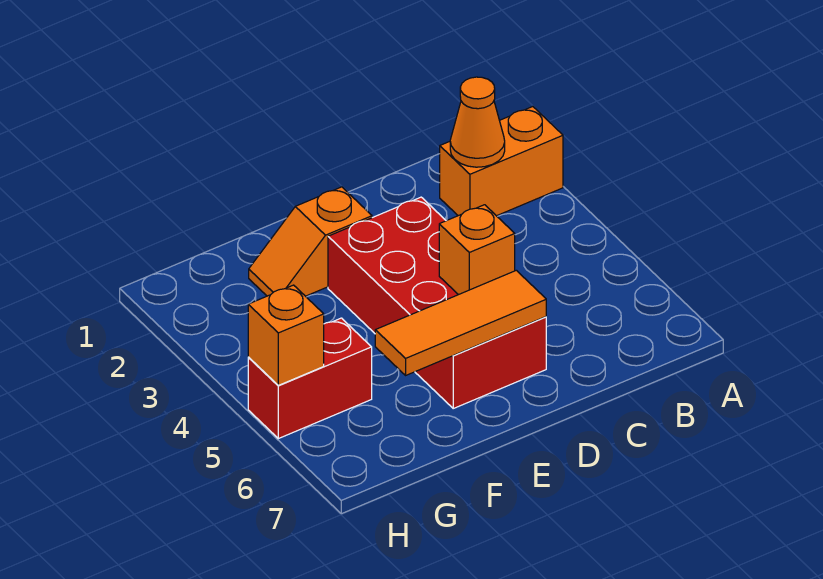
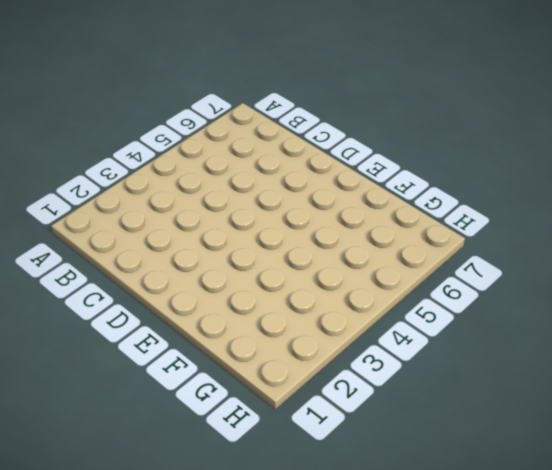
none -> orange 1x2 brick [440,107,563,216]
none -> red 2x4 brick [328,197,546,408]

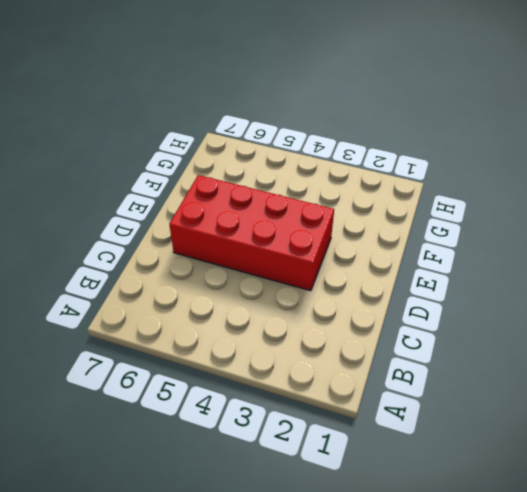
none -> orange 1x2 brick [440,107,563,216]
none -> orange 1x2 slope [249,187,372,296]

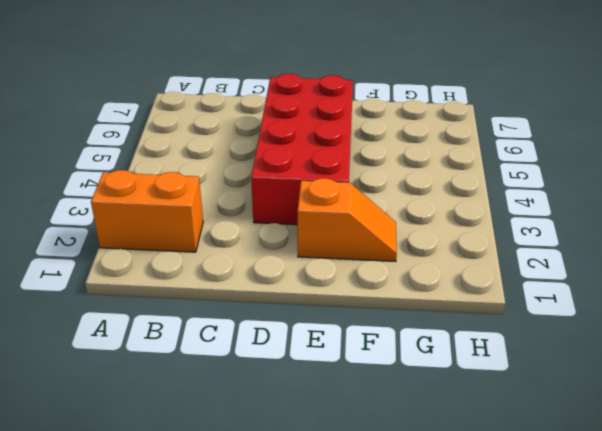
none -> red 1x2 brick [248,318,372,439]
none -> orange 1x1 cone [450,77,505,167]

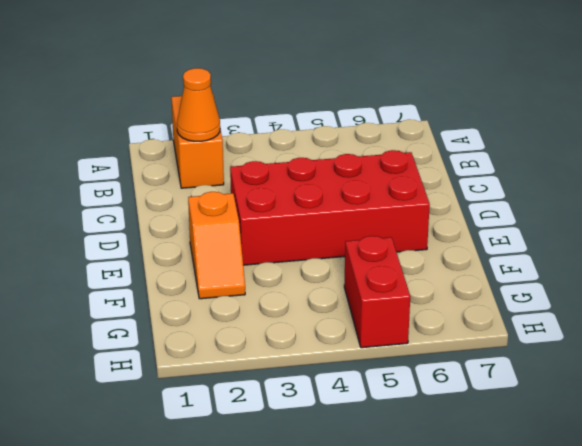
none -> orange 1x1 brick [439,205,515,295]
none -> orange 1x3 tile [375,270,546,375]

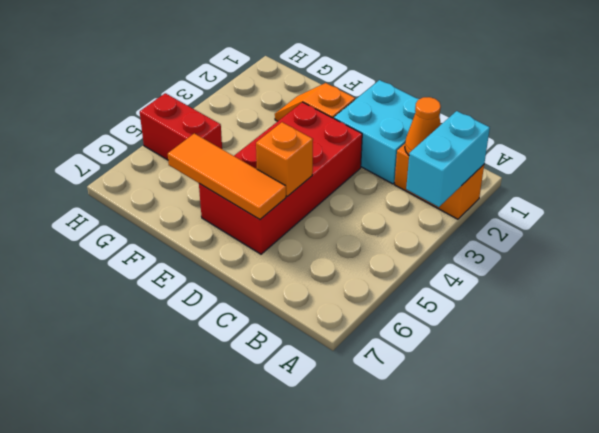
cyan 1x2 brick [406,111,490,207] -> none
cyan 2x2 brick [334,80,440,184] -> none
none -> orange 1x1 brick [248,285,324,385]

